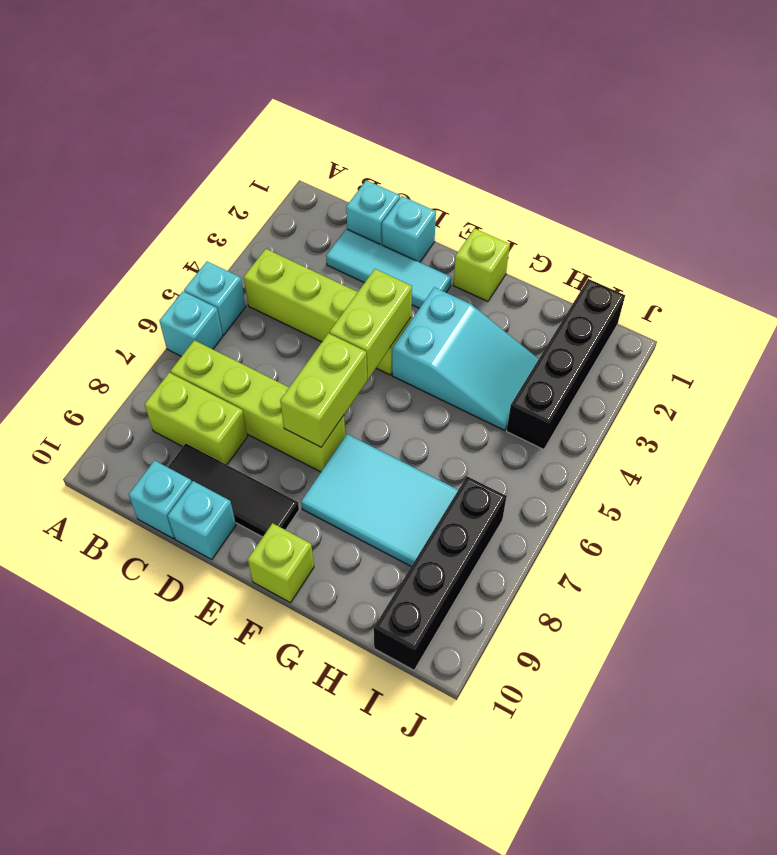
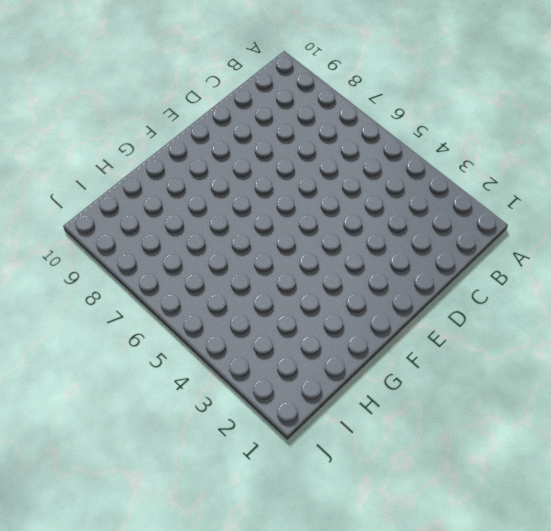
none -> cyan 1x1 brick [184,261,246,335]
none -> cyan 1x1 brick [159,291,223,356]
none -> lime 1x4 brick [244,249,411,375]

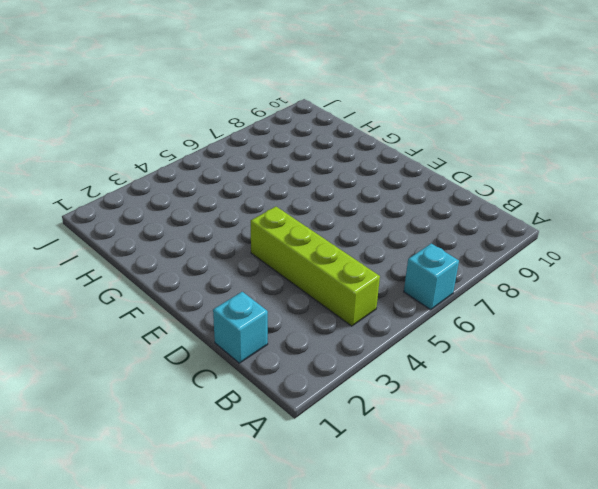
none -> cyan 1x1 brick [184,261,246,335]
none -> lime 1x4 brick [170,340,345,472]
none -> lime 1x2 brick [145,373,247,465]

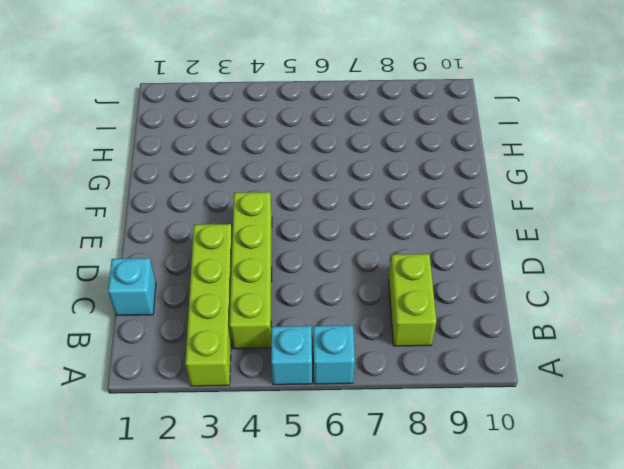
lime 1x4 brick [185,224,232,386] -> lime 1x4 brick moved to [170,340,345,472]
none -> cyan 1x3 tile [326,229,451,308]
none -> black 1x3 tile [168,444,299,537]
none -> cyan 1x1 brick [129,460,192,539]

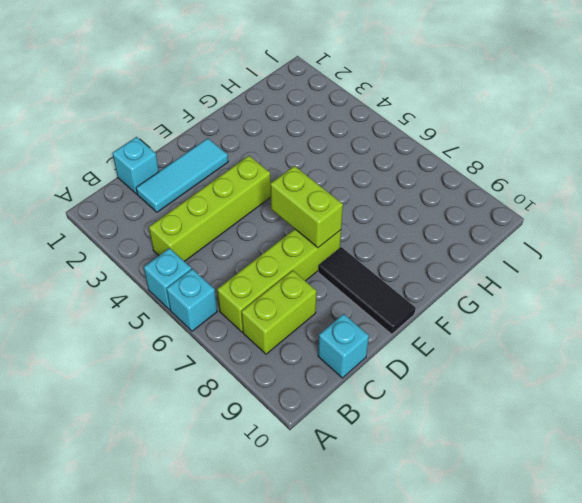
black 1x3 tile [318,247,416,334] -> black 1x3 tile turned to [168,444,299,537]
none -> cyan 1x1 brick [382,196,436,262]
none -> cyan 1x1 brick [168,481,236,560]
none -> lime 1x1 brick [453,228,510,301]

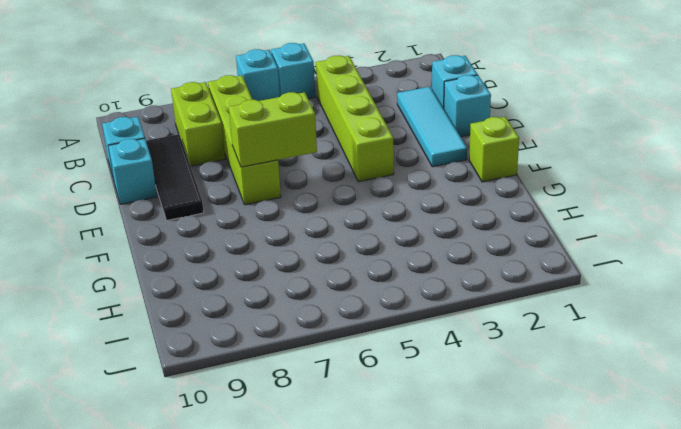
none -> cyan 2x3 slope [392,287,539,430]
none -> cyan 2x3 tile [301,434,458,566]
none -> lime 1x1 brick [248,523,314,603]

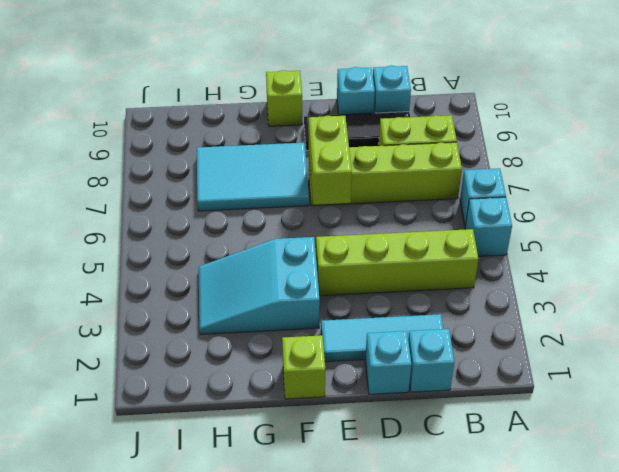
none -> black 1x4 brick [507,279,625,449]
none -> black 1x4 brick [374,476,507,670]
none -> lime 1x2 brick [330,269,412,379]

